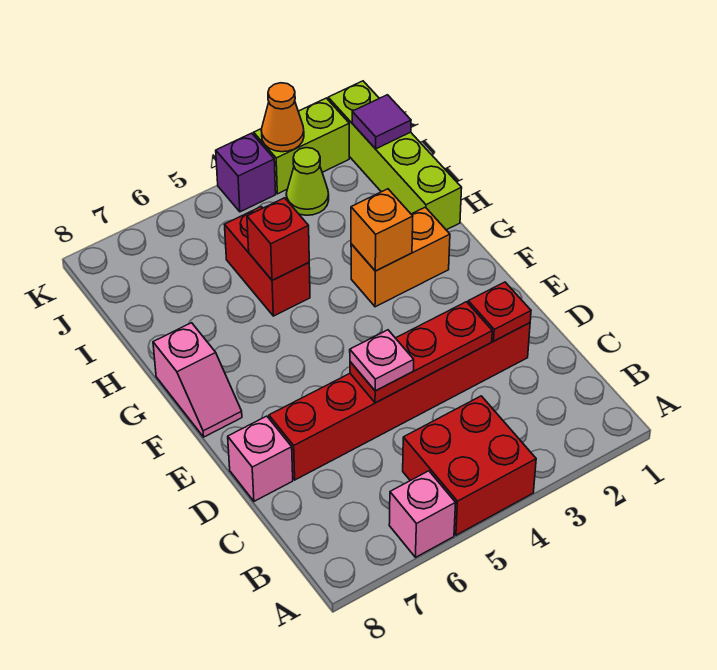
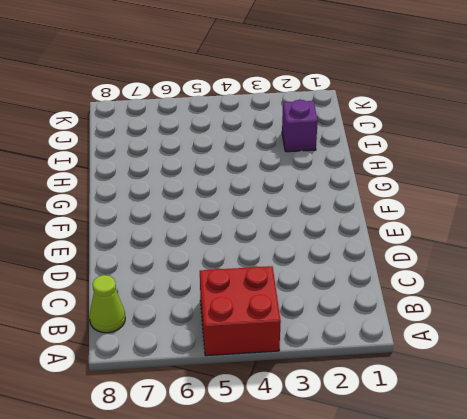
lime 1x1 cone [89,275,125,333] -> lime 1x1 cone moved to [286,148,329,215]
purple 1x1 brick [282,100,318,152] -> purple 1x1 brick moved to [216,133,276,212]
none -> pink 1x1 brick [389,471,456,557]
none -> red 1x6 brick [269,323,530,480]
none -> pink 1x1 brick [228,416,293,501]

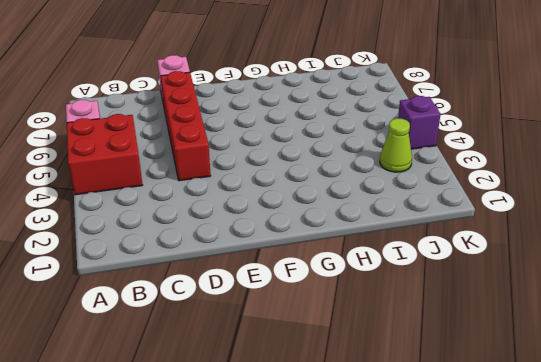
red 1x4 brick [161,71,211,181] -> red 1x6 brick [269,323,530,480]
none -> pink 1x2 slope [153,323,242,437]
none -> orange 1x2 brick [351,207,450,307]
none -> lime 1x4 brick [328,81,462,230]

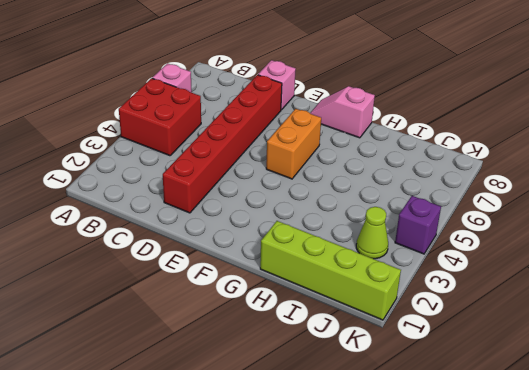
orange 1x2 brick [266,109,321,179] -> orange 1x2 brick moved to [351,207,450,307]
none -> red 1x2 brick [225,207,310,316]
none -> lime 1x2 brick [254,98,349,194]
none -> red 1x1 plate [468,282,531,341]

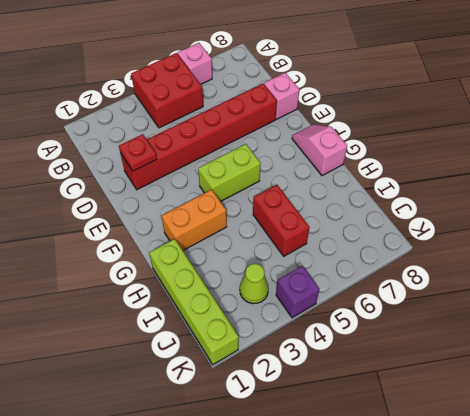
lime 1x2 brick [198,144,261,202] -> lime 1x2 brick moved to [254,98,349,194]
none -> red 1x3 plate [350,302,492,403]
none -> orange 1x1 brick [351,189,413,271]
none -> red 1x1 brick [247,198,309,280]

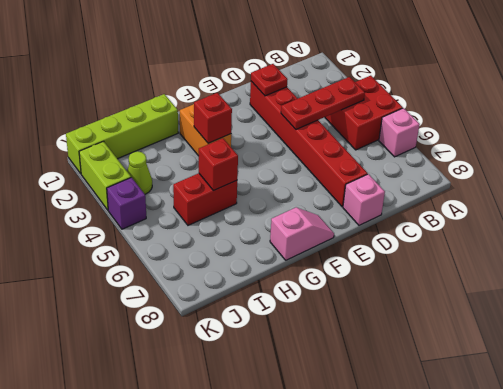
red 1x3 plate [281,77,365,129] -> red 1x3 plate turned to [350,302,492,403]
red 1x1 brick [194,93,232,143] -> orange 1x1 brick [351,189,413,271]
none -> purple 1x1 tile [352,95,411,149]
none -> orange 1x1 cone [261,83,304,152]
none -> pink 1x1 plate [350,330,414,391]

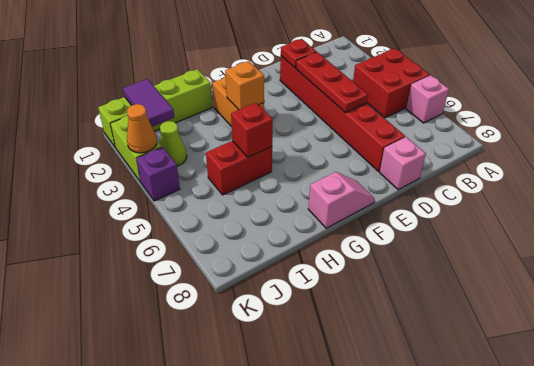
purple 1x2 tile [123,79,174,127] -> purple 1x1 tile [352,95,411,149]
none -> pink 1x1 plate [350,330,414,391]

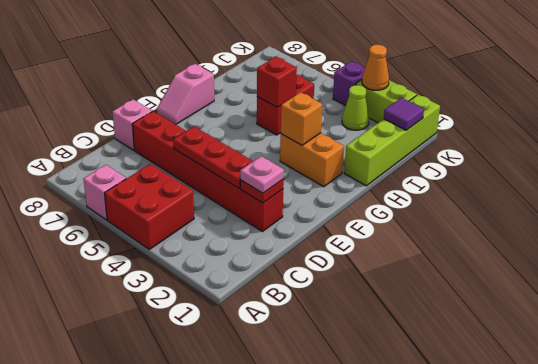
pink 1x1 plate [240,156,284,193] -> pink 1x1 plate moved to [350,330,414,391]

